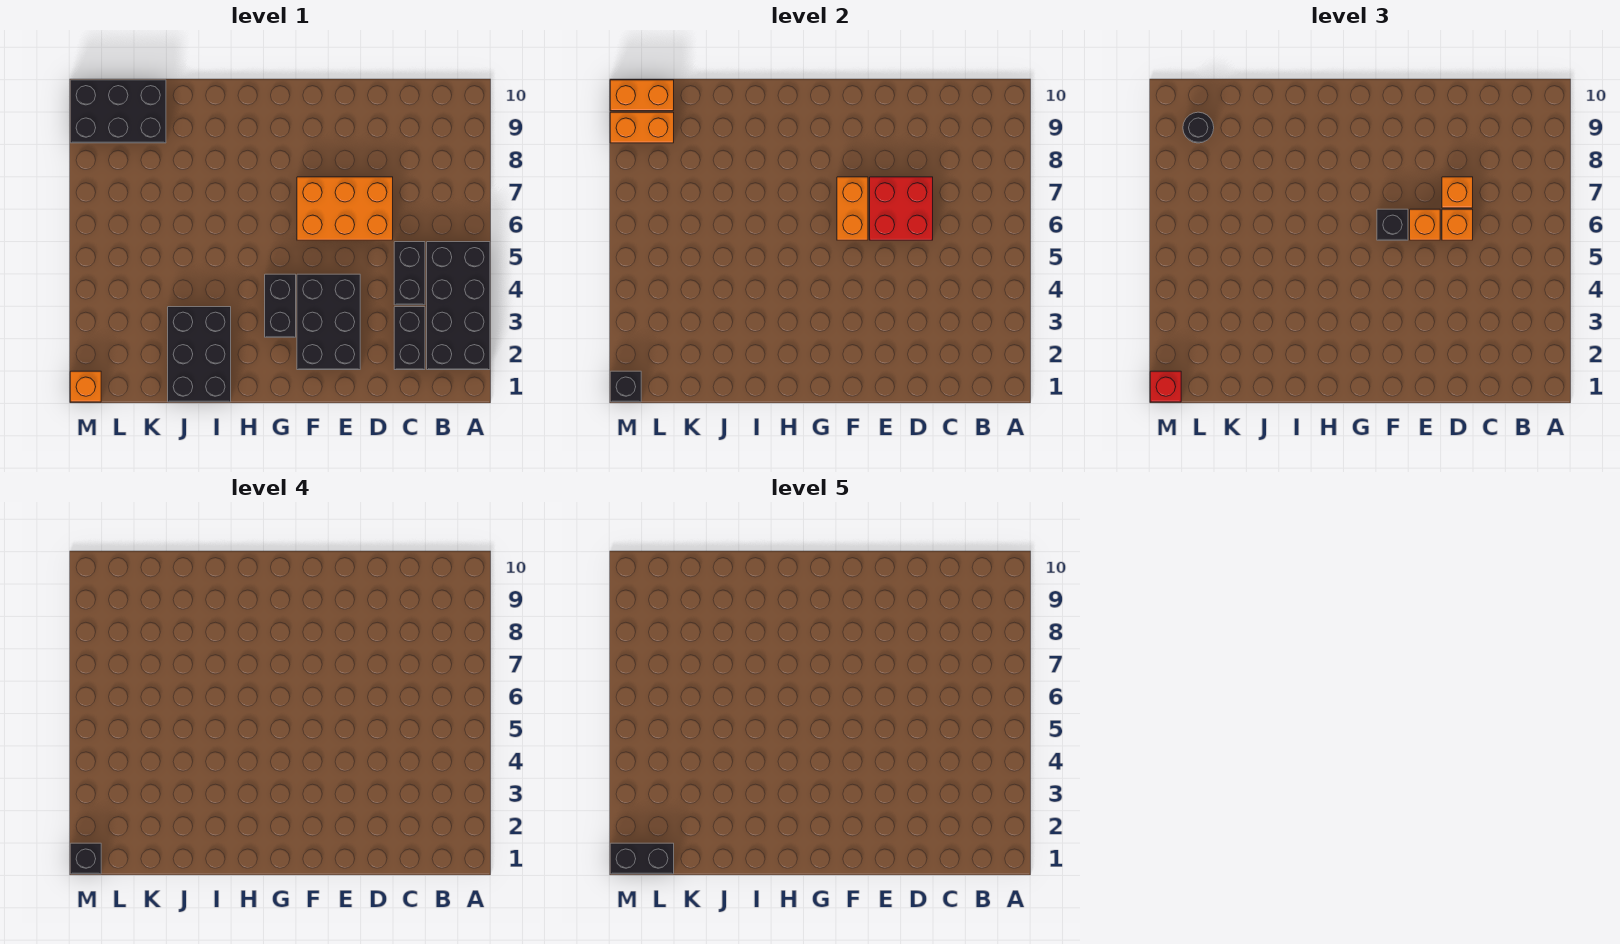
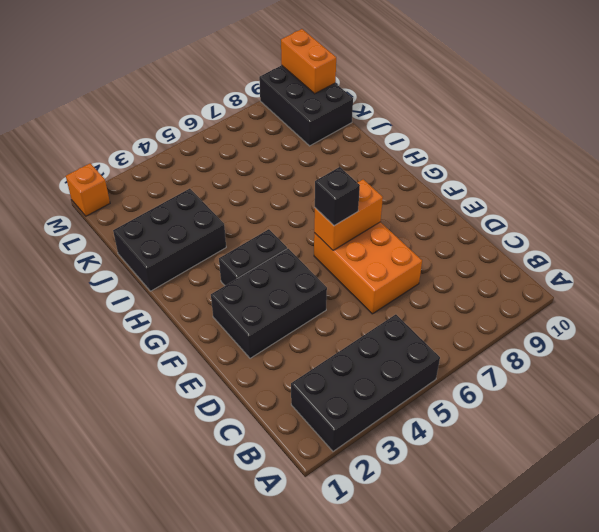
none -> black 1x2 brick [394,307,425,370]
none -> black 1x2 brick [394,242,425,305]
none -> red 2x2 brick [870,177,933,240]

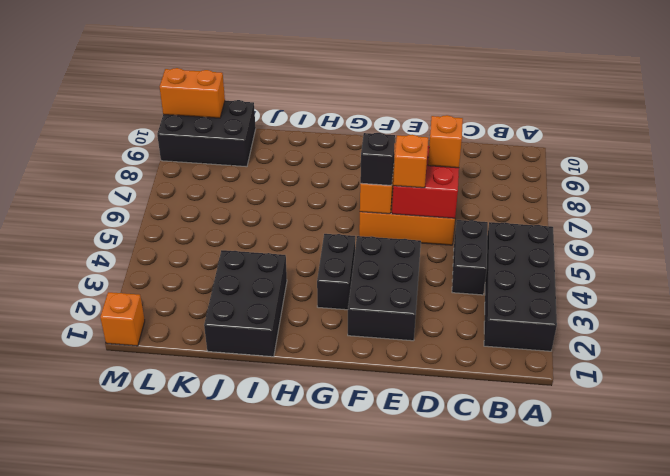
none -> black 1x2 brick [394,307,425,370]
none -> orange 1x2 brick [610,112,674,143]
none -> black 1x1 brick [610,371,641,402]

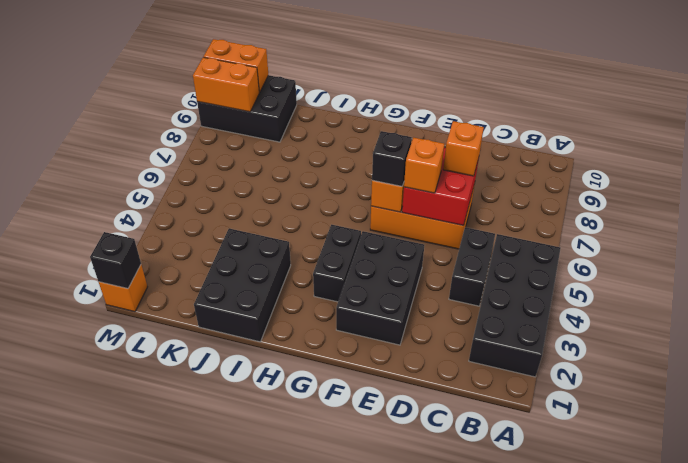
none -> black 1x2 brick [394,307,425,370]
none -> orange 1x1 brick [1442,209,1473,240]
none -> black 1x1 round brick [1183,112,1214,143]

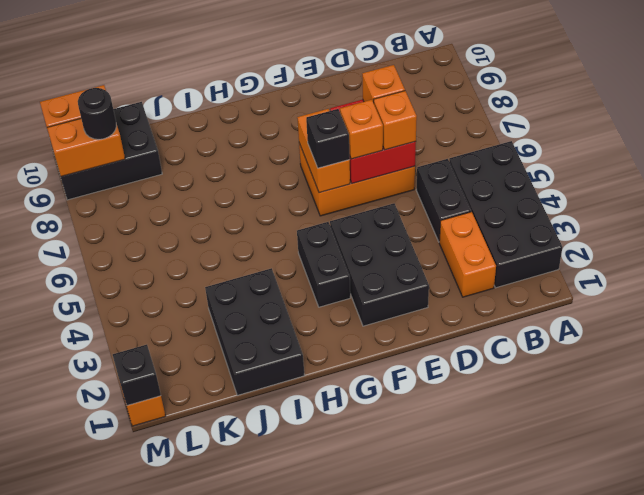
orange 1x2 brick [439,212,496,297] -> black 1x2 brick [394,307,425,370]
none -> red 1x1 brick [1150,371,1181,402]
none -> black 1x1 brick [70,843,101,874]
none -> black 1x2 brick [610,843,674,874]

